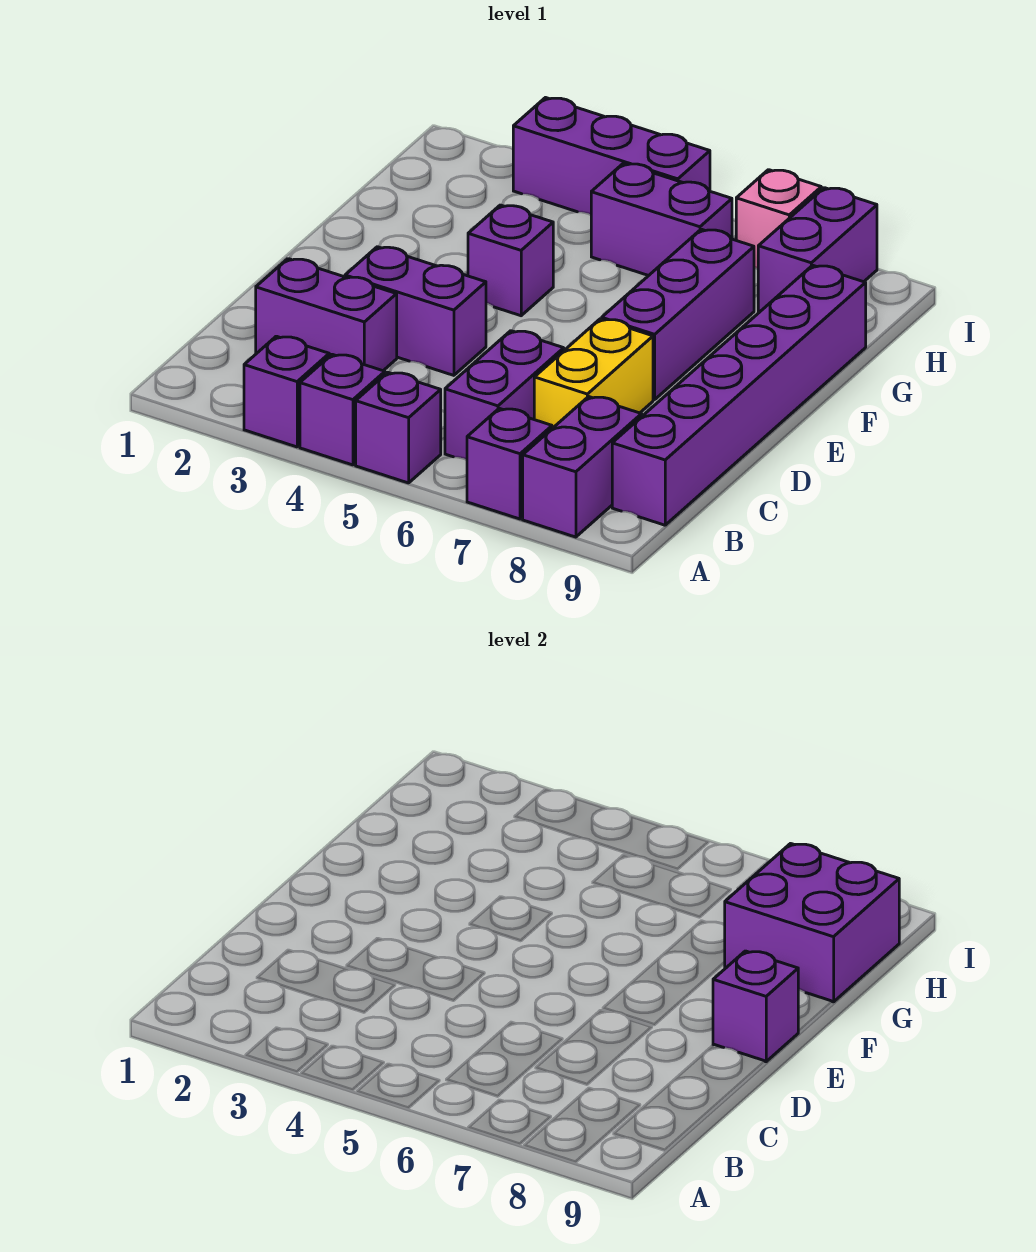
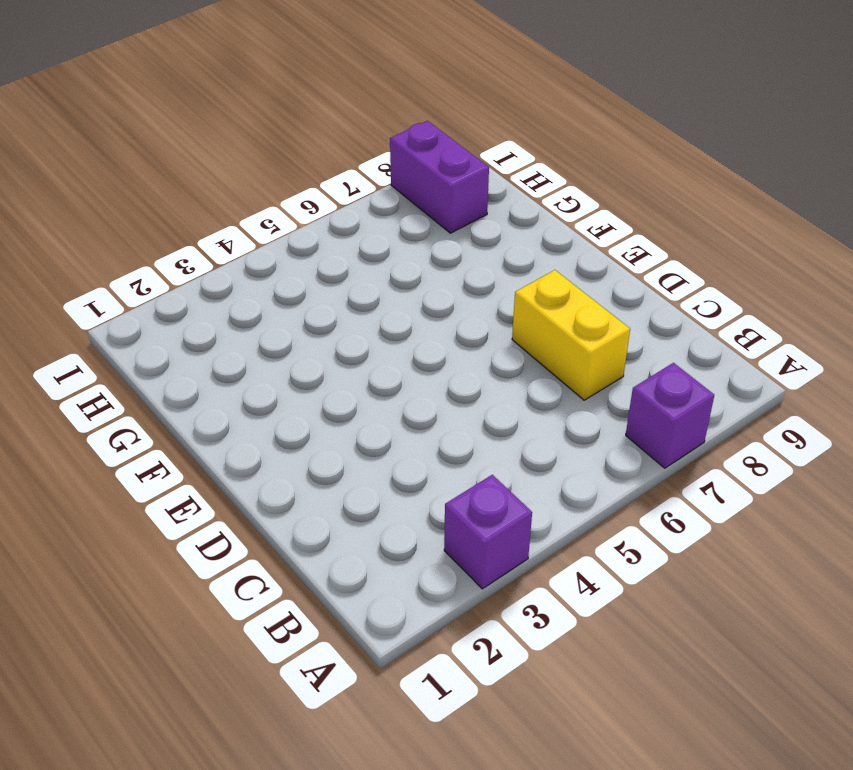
none -> purple 1x1 brick [300,354,385,465]
none -> purple 1x1 brick [356,372,441,483]
none -> purple 1x2 brick [523,397,642,537]

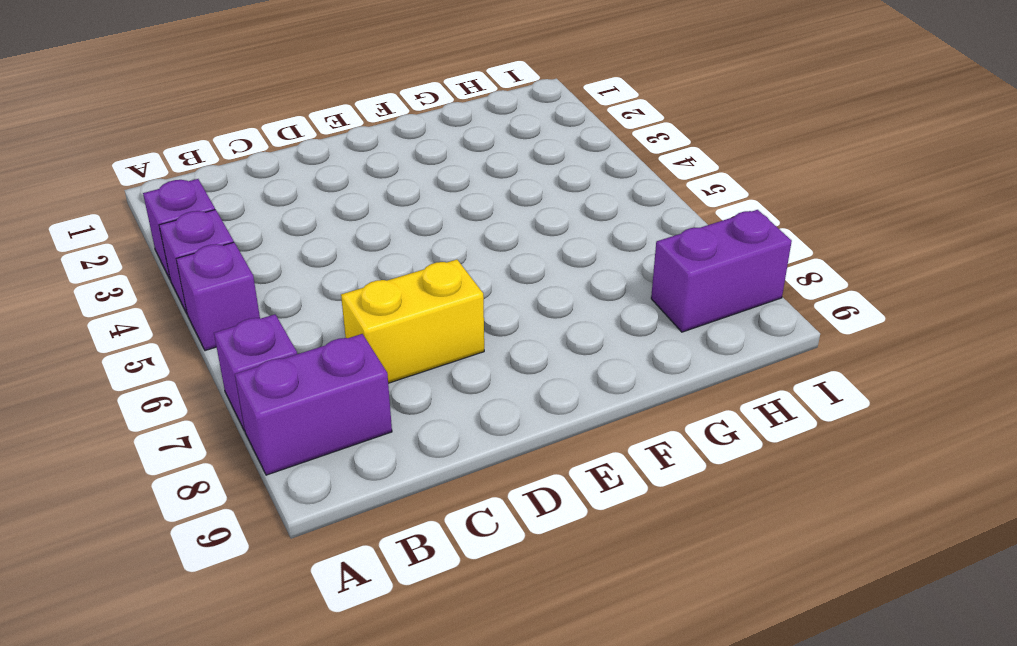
none -> purple 1x2 brick [445,331,564,460]
none -> purple 1x6 brick [612,265,866,525]
none -> purple 1x2 brick [256,259,397,371]

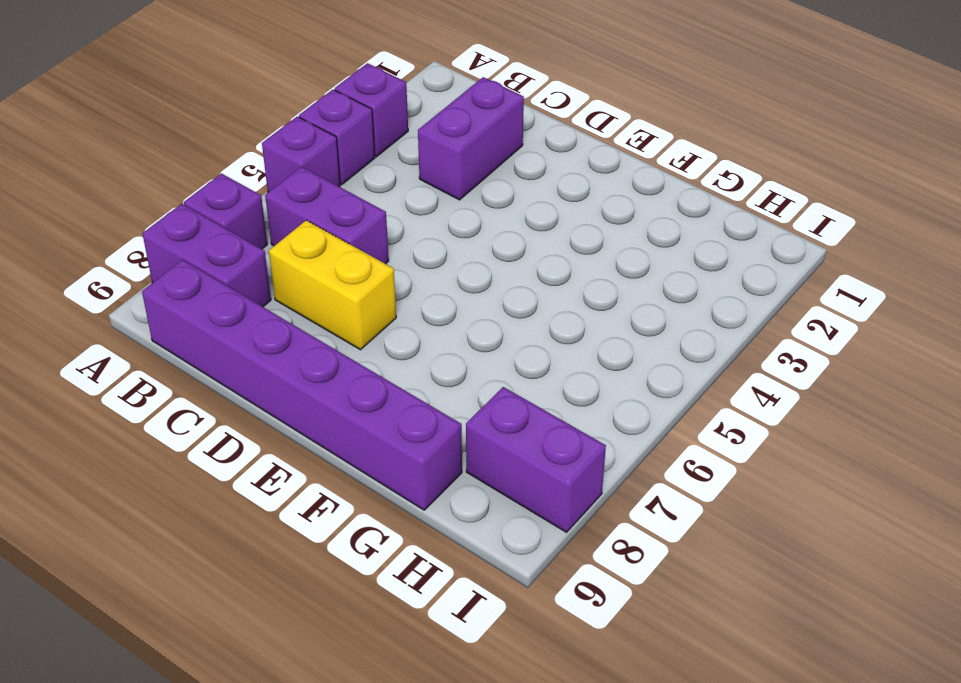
none -> purple 1x2 brick [345,247,486,375]
none -> purple 1x3 brick [602,229,754,400]
none -> purple 1x1 brick [468,205,553,316]

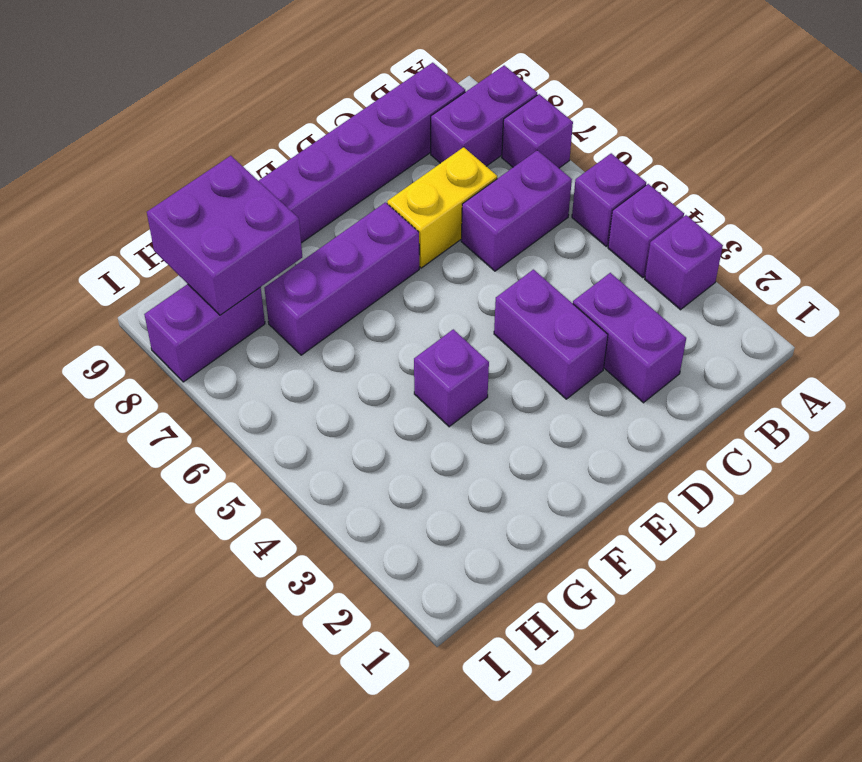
none -> purple 1x2 brick [591,163,732,276]
none -> purple 1x3 brick [513,98,710,215]
none -> pink 1x1 brick [736,170,821,269]

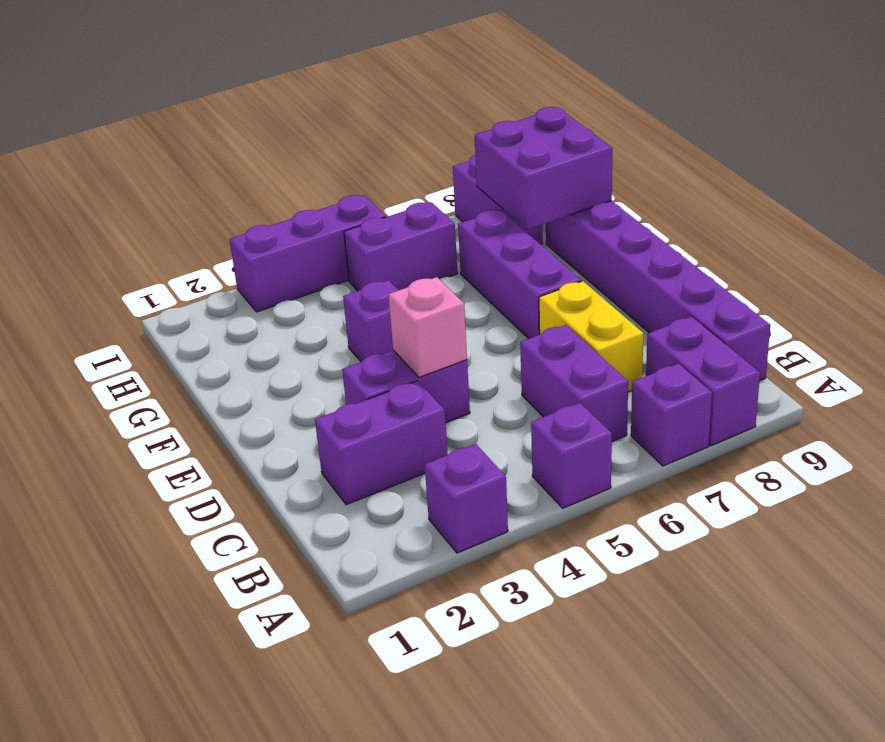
pink 1x1 brick [388,277,467,377] -> pink 1x1 brick moved to [736,170,821,269]
none -> purple 1x1 brick [300,354,385,465]
none -> purple 1x1 brick [713,951,798,1062]

